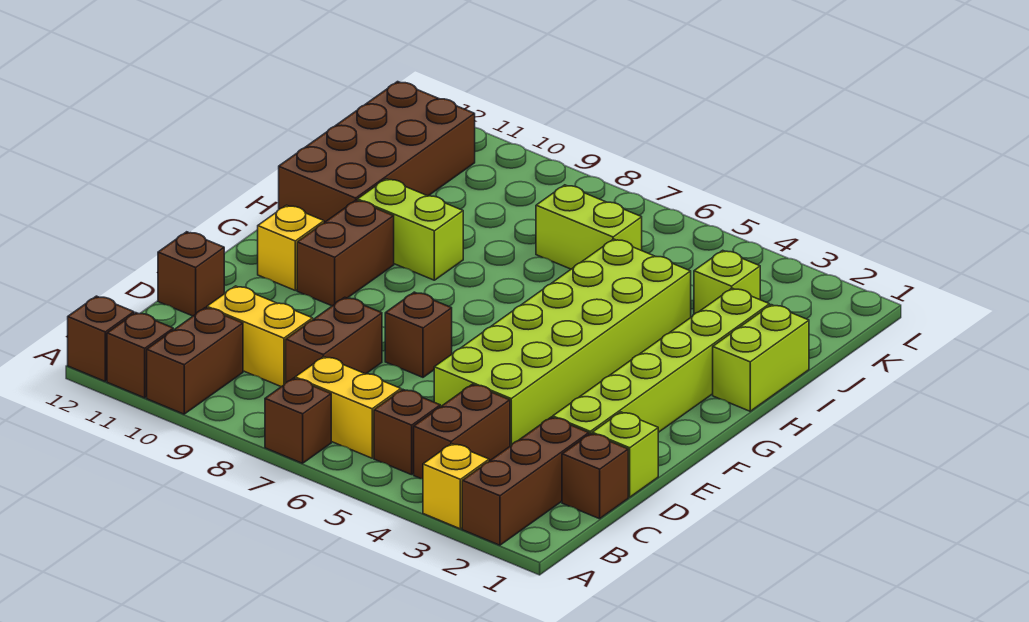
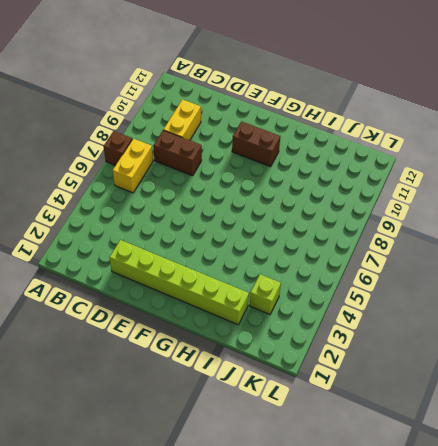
none -> brown 1x3 brick [462,417,589,545]
none -> yellow 1x1 brick [423,444,489,529]
none -> brown 1x2 brick [147,308,243,414]

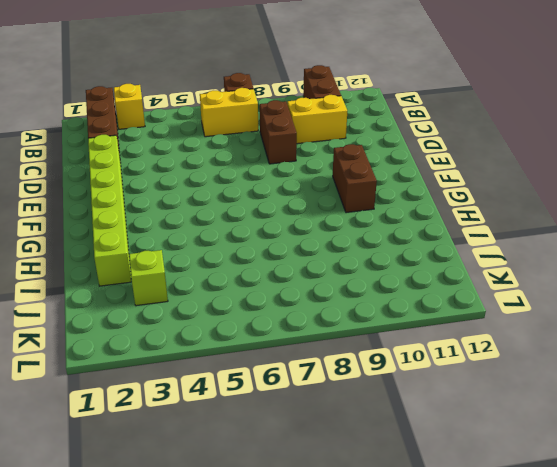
none -> brown 1x1 brick [107,313,173,398]
none -> brown 1x1 brick [68,296,134,381]
none -> brown 1x2 brick [414,384,510,479]

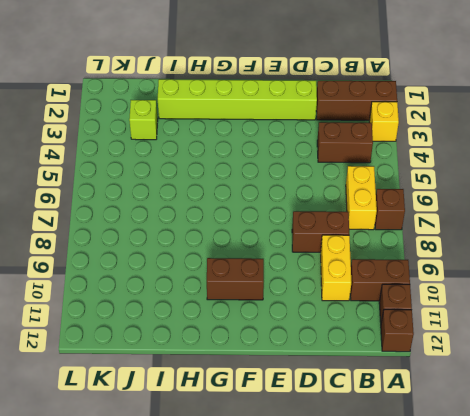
none -> brown 1x1 brick [374,389,440,475]
none -> brown 1x1 brick [562,433,628,519]
none -> lime 1x1 brick [592,412,658,497]

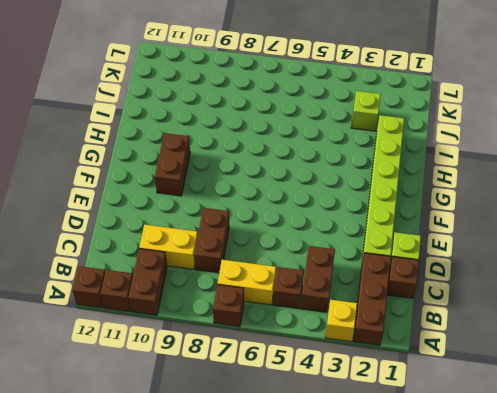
none -> lime 2x6 brick [434,239,691,446]
none -> brown 1x1 brick [158,232,224,316]
none -> brown 1x1 brick [385,292,452,377]

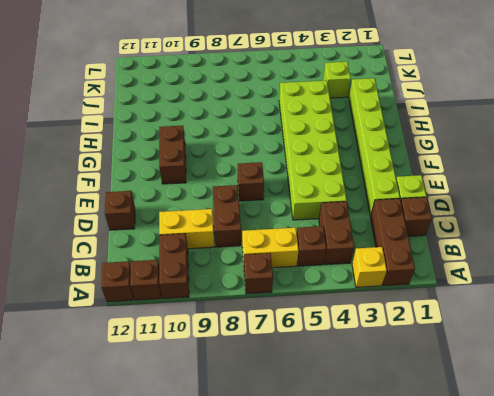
none -> yellow 1x1 brick [258,205,324,290]
none -> lime 1x2 brick [713,305,809,411]
none -> lime 1x2 brick [357,179,463,280]

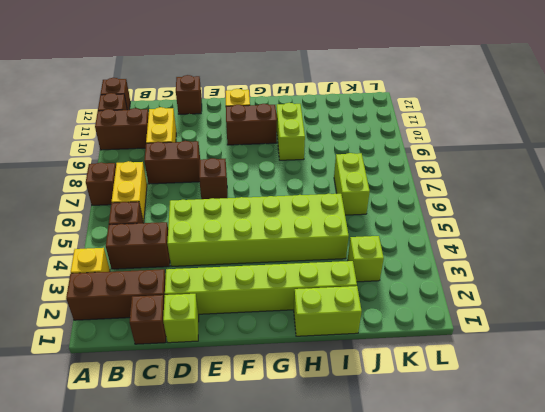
none -> brown 2x4 brick [279,82,475,222]

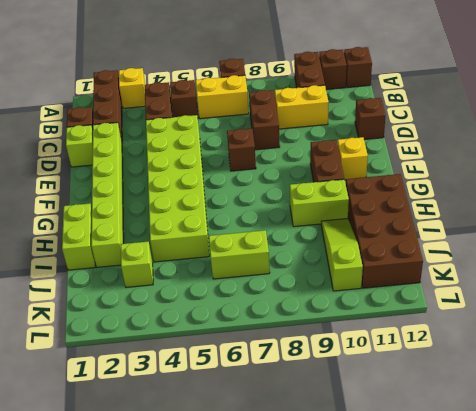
lime 1x3 slope [321,219,363,291] -> none

